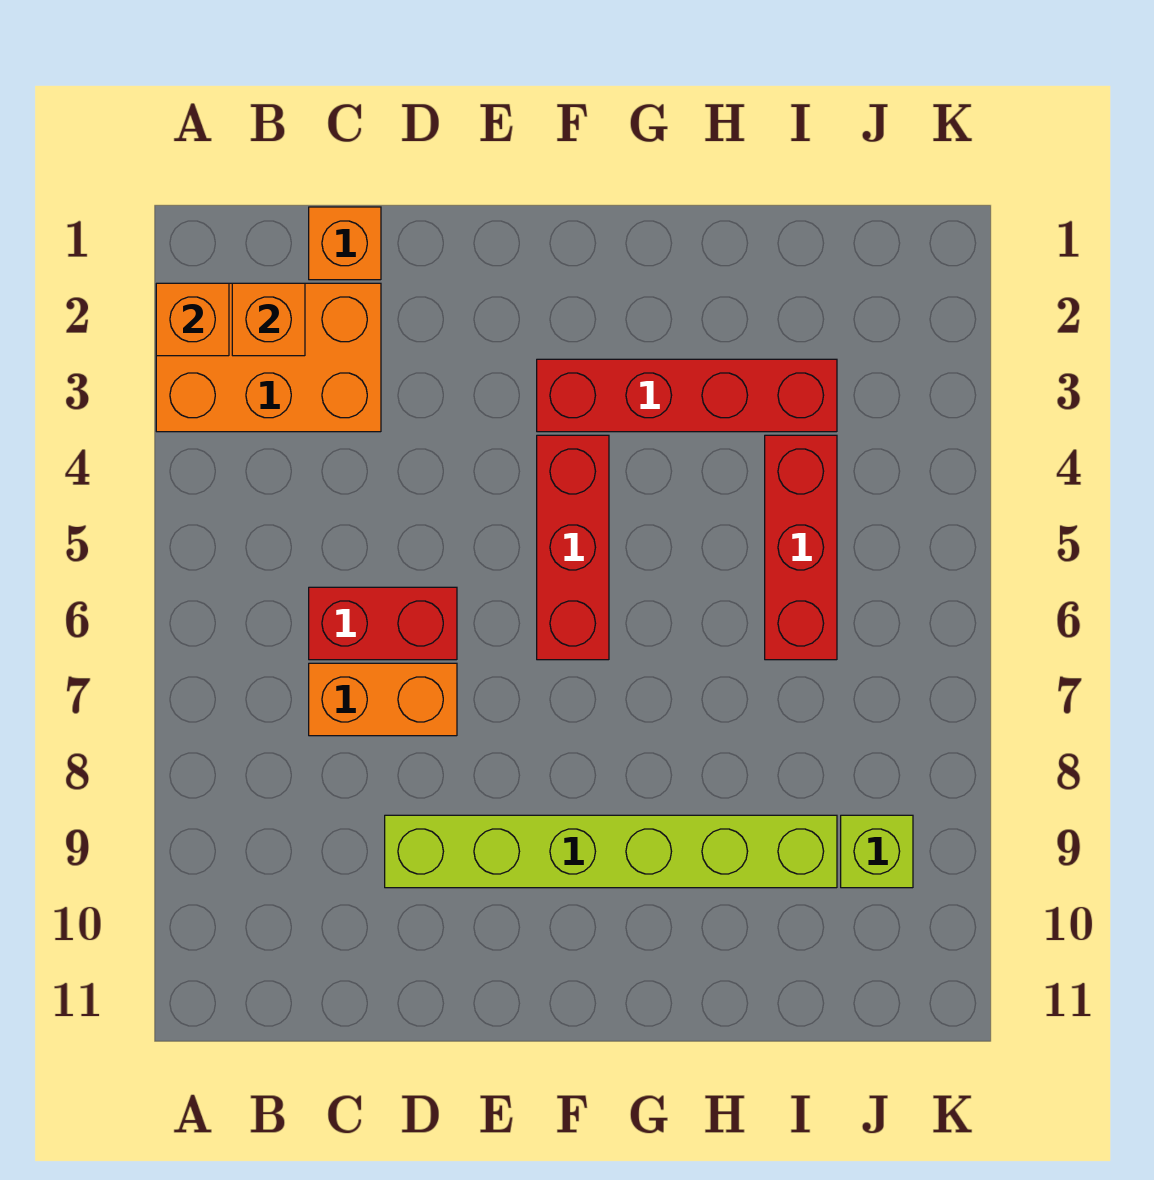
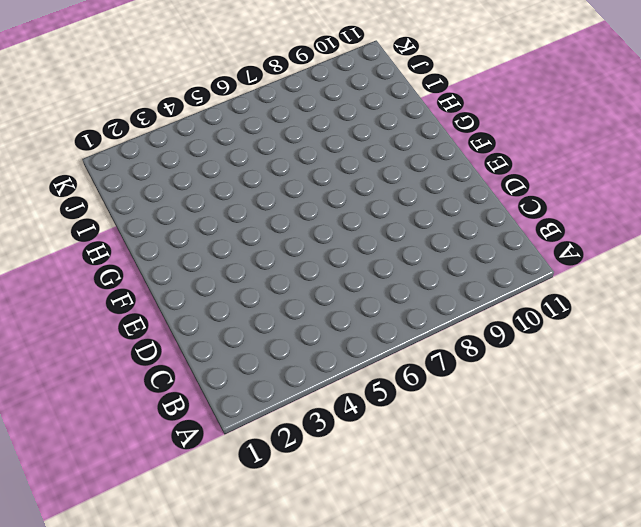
none -> orange 2x3 brick [156,283,381,432]
none -> orange 1x1 brick [309,207,381,280]

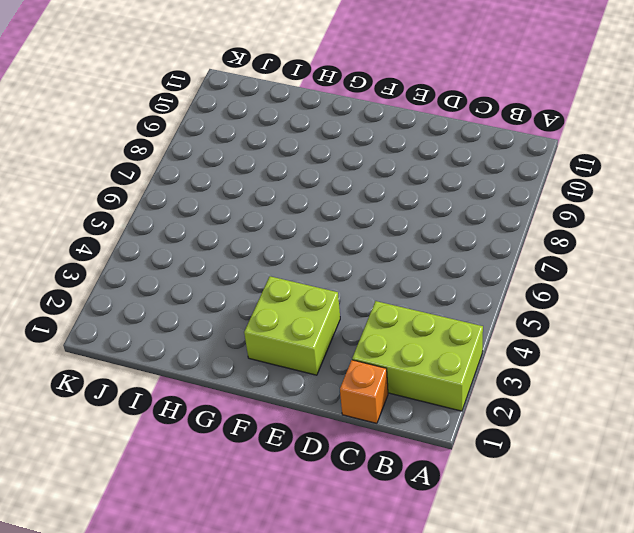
lime 2x3 brick [352,301,483,411] -> orange 2x3 brick [156,283,381,432]
lime 2x2 brick [244,276,340,375] -> red 1x4 brick [537,359,837,432]
none -> red 1x2 brick [309,587,457,660]
none -> orange 1x2 brick [309,663,457,736]

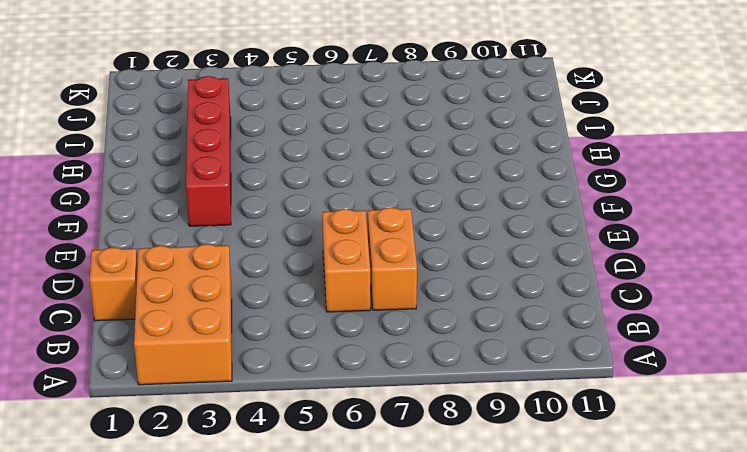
orange 1x2 brick [322,209,370,312] -> red 1x2 brick [309,587,457,660]
none -> lime 1x6 brick [385,815,837,888]
none -> red 1x3 brick [537,435,609,660]

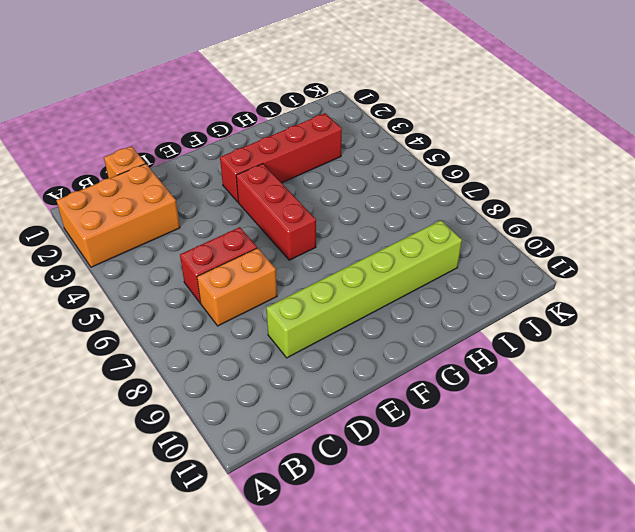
none -> red 1x3 brick [765,435,837,660]
none -> lime 1x1 brick [841,815,913,888]

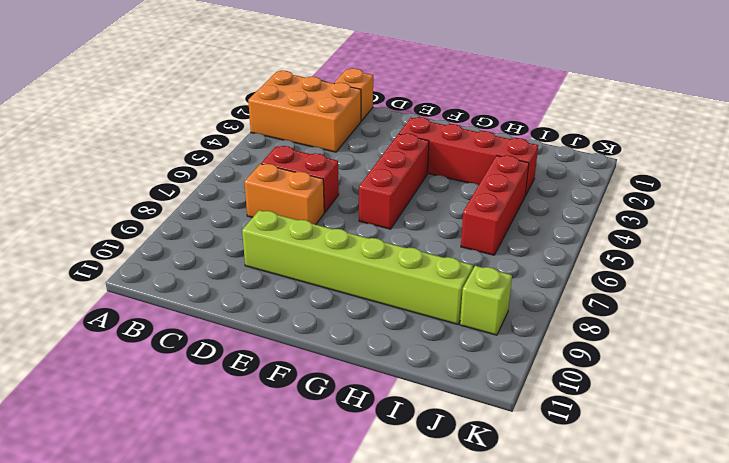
none -> orange 1x1 brick [156,283,229,356]
none -> orange 1x1 brick [232,283,305,356]

